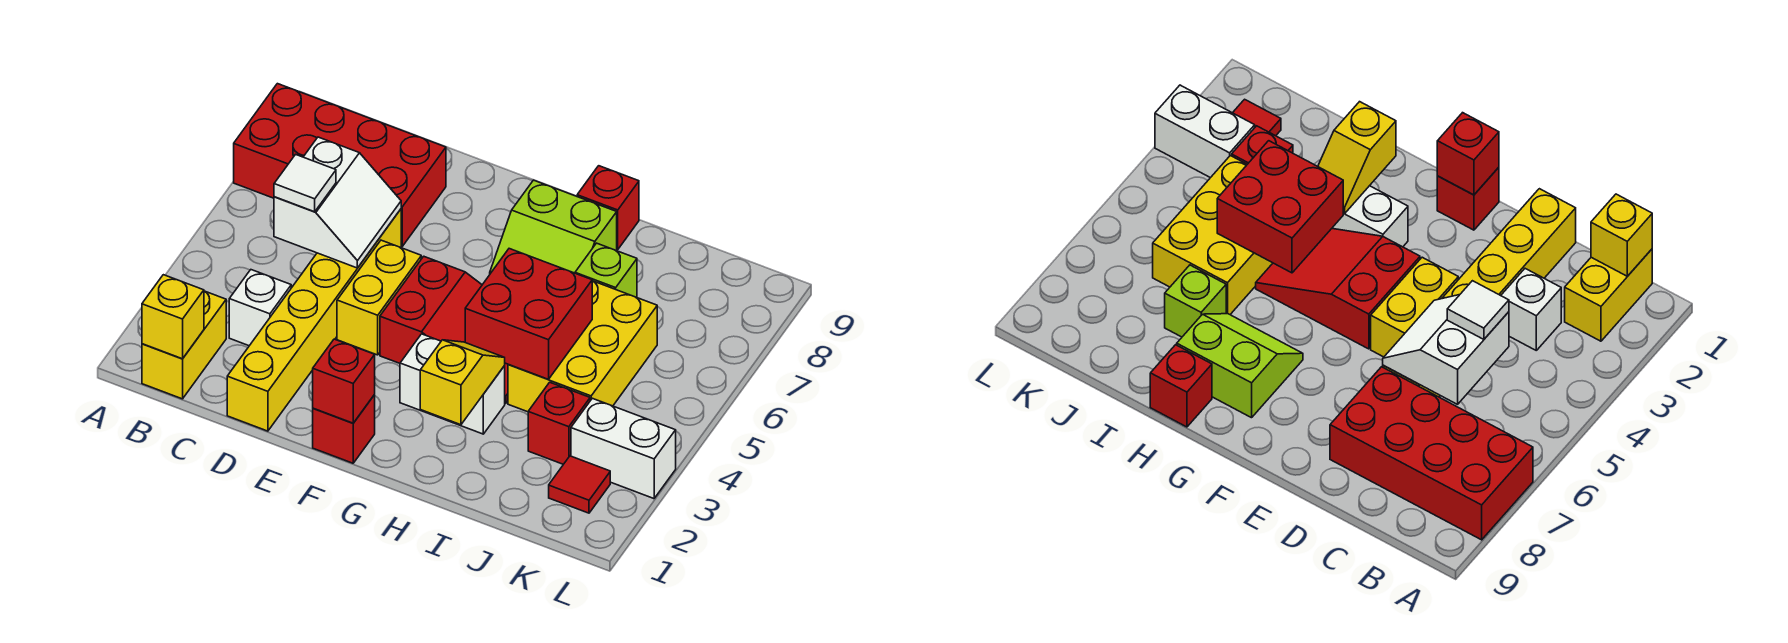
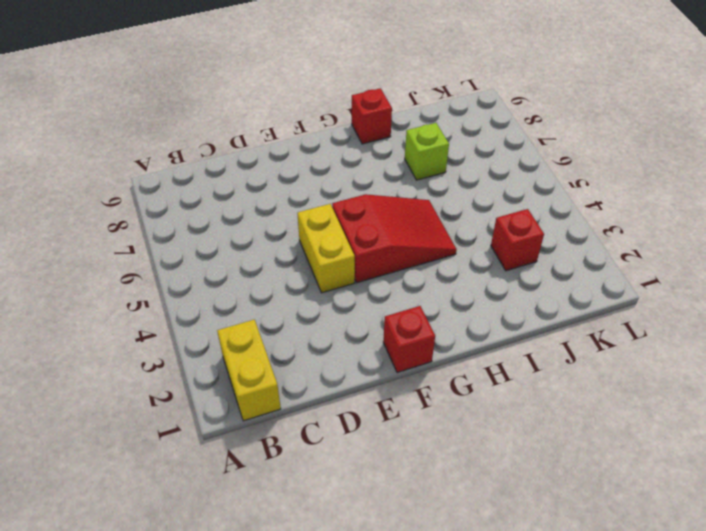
none -> red 2x4 brick [234,84,446,247]
none -> white 1x1 brick [229,270,291,346]
none -> yellow 1x6 brick [227,209,401,431]

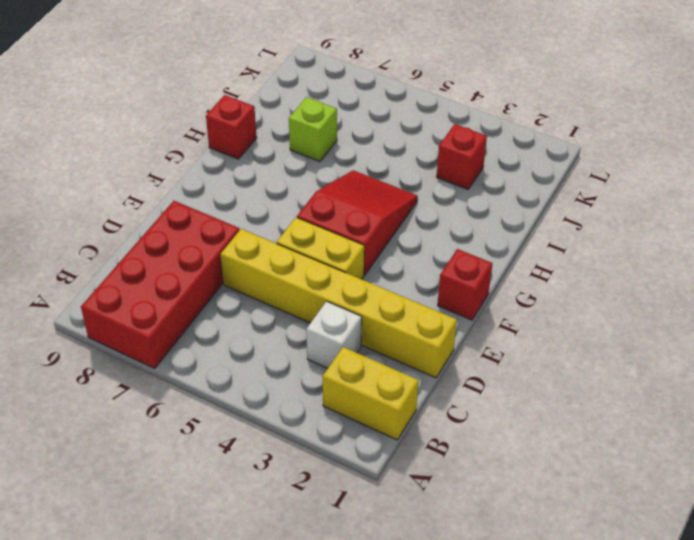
none -> white 1x2 brick [400,334,505,434]
none -> lime 2x2 slope [490,180,617,274]
none -> yellow 2x3 brick [508,281,657,412]

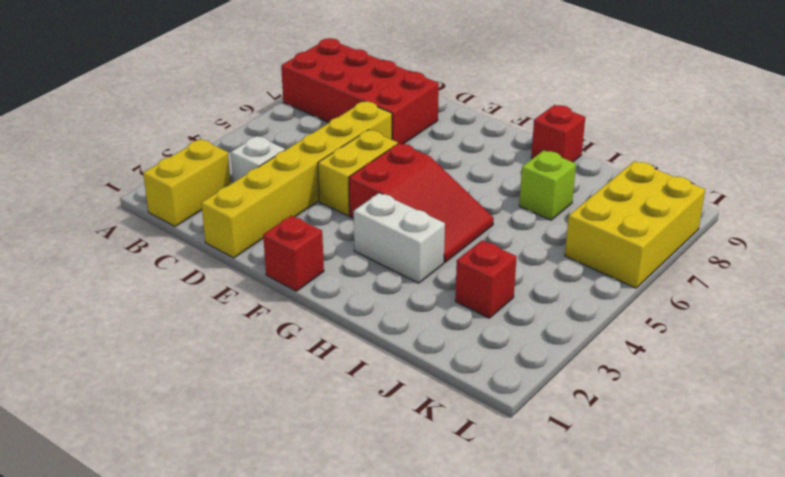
yellow 2x3 brick [565,161,705,288] -> yellow 2x3 brick moved to [508,281,657,412]
none -> lime 2x2 slope [490,180,617,274]
none -> red 1x1 tile [549,456,610,513]
none -> white 1x2 brick [571,398,676,499]

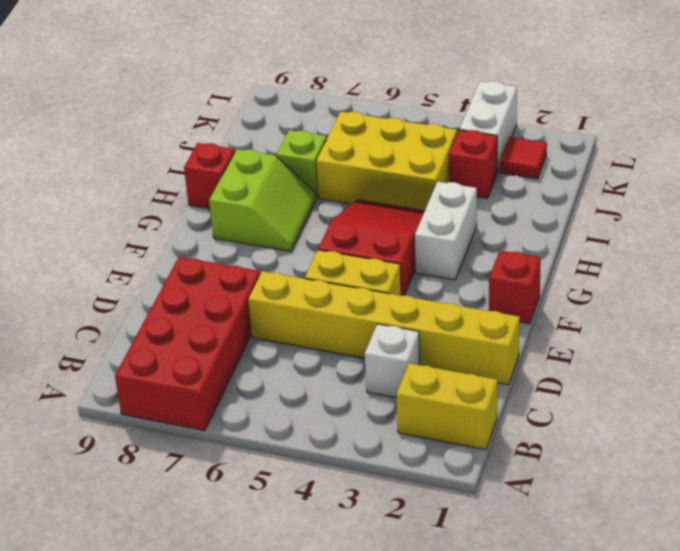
none -> yellow 1x1 brick [142,275,204,359]
none -> white 2x2 slope [274,137,401,268]
none -> red 1x1 brick [313,339,375,423]

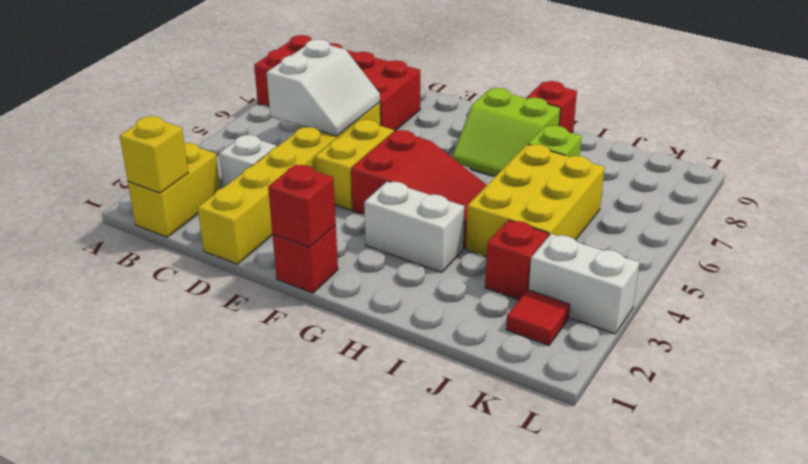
none -> yellow 1x2 slope [420,340,505,425]
none -> red 2x2 brick [465,249,592,379]
none -> white 1x1 tile [274,154,336,212]

